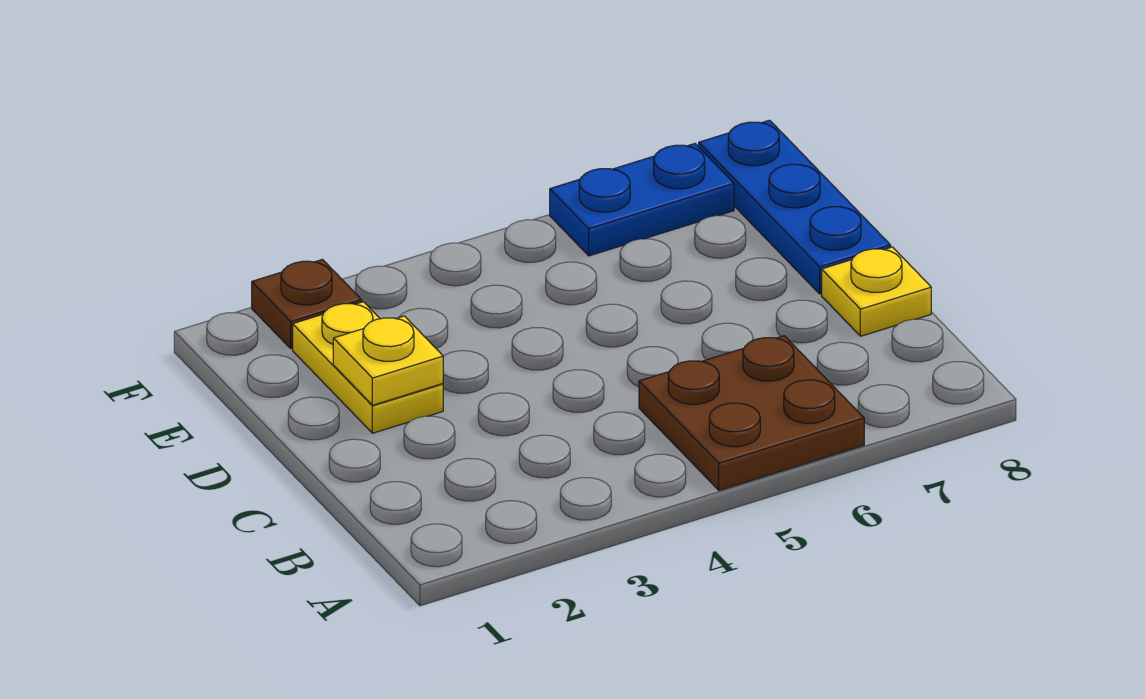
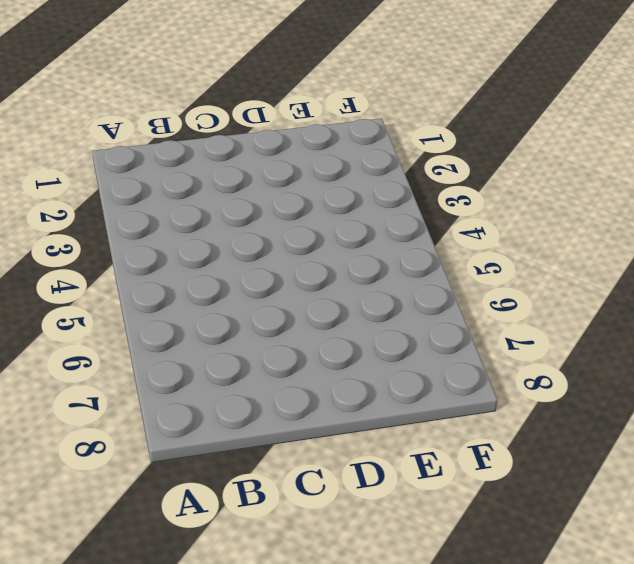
none -> brown 2x2 plate [639,336,864,490]
none -> yellow 1x1 plate [822,247,931,336]

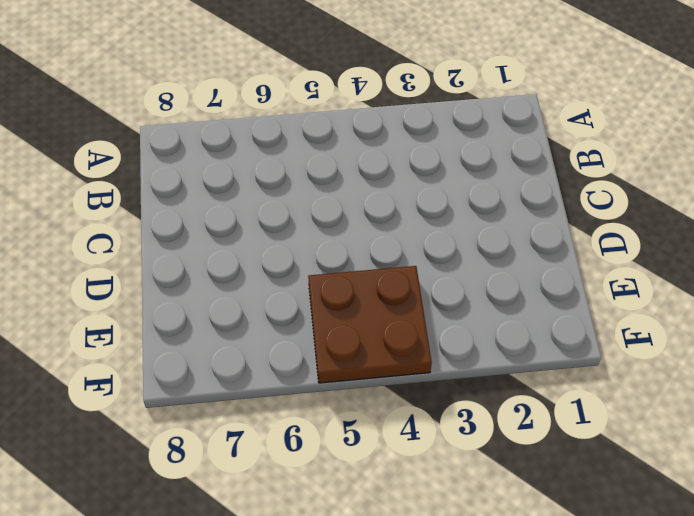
brown 2x2 plate [308,266,432,383] -> brown 2x2 plate moved to [639,336,864,490]
none -> yellow 1x1 plate [822,247,931,336]
none -> yellow 1x2 plate [293,302,443,433]

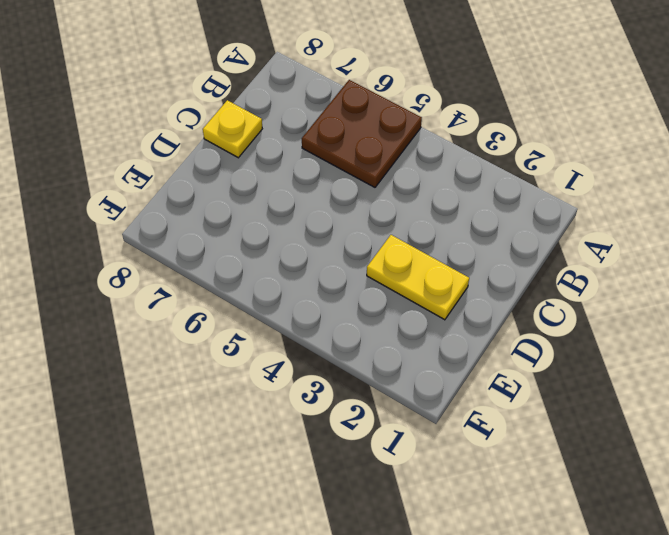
yellow 1x2 plate [367,235,469,320] -> yellow 1x2 plate turned to [293,302,443,433]
none -> blue 1x3 plate [699,120,891,294]
none -> brown 1x1 plate [252,260,362,349]

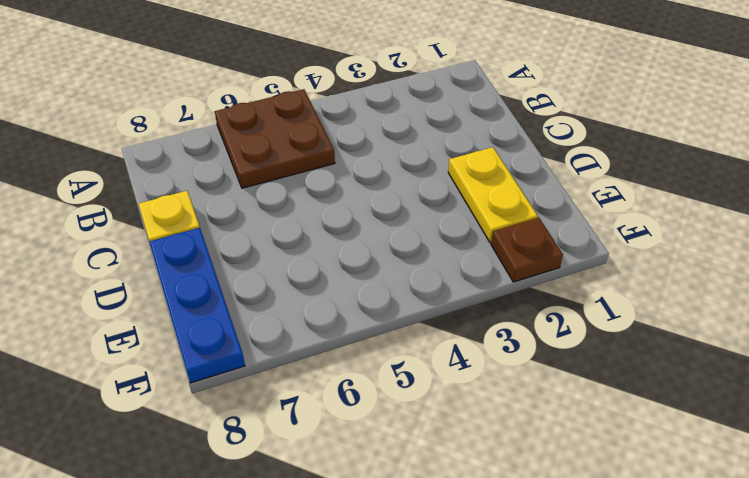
none -> blue 1x2 plate [550,144,734,256]
none -> yellow 1x1 plate [333,316,443,405]

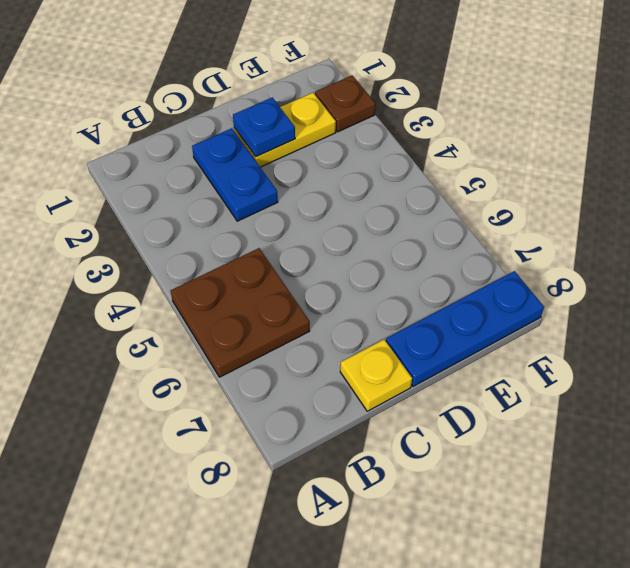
blue 1x2 plate [192,128,278,221] -> blue 1x2 plate moved to [550,144,734,256]
blue 1x1 plate [233,97,295,157] -> yellow 1x1 plate [333,316,443,405]

